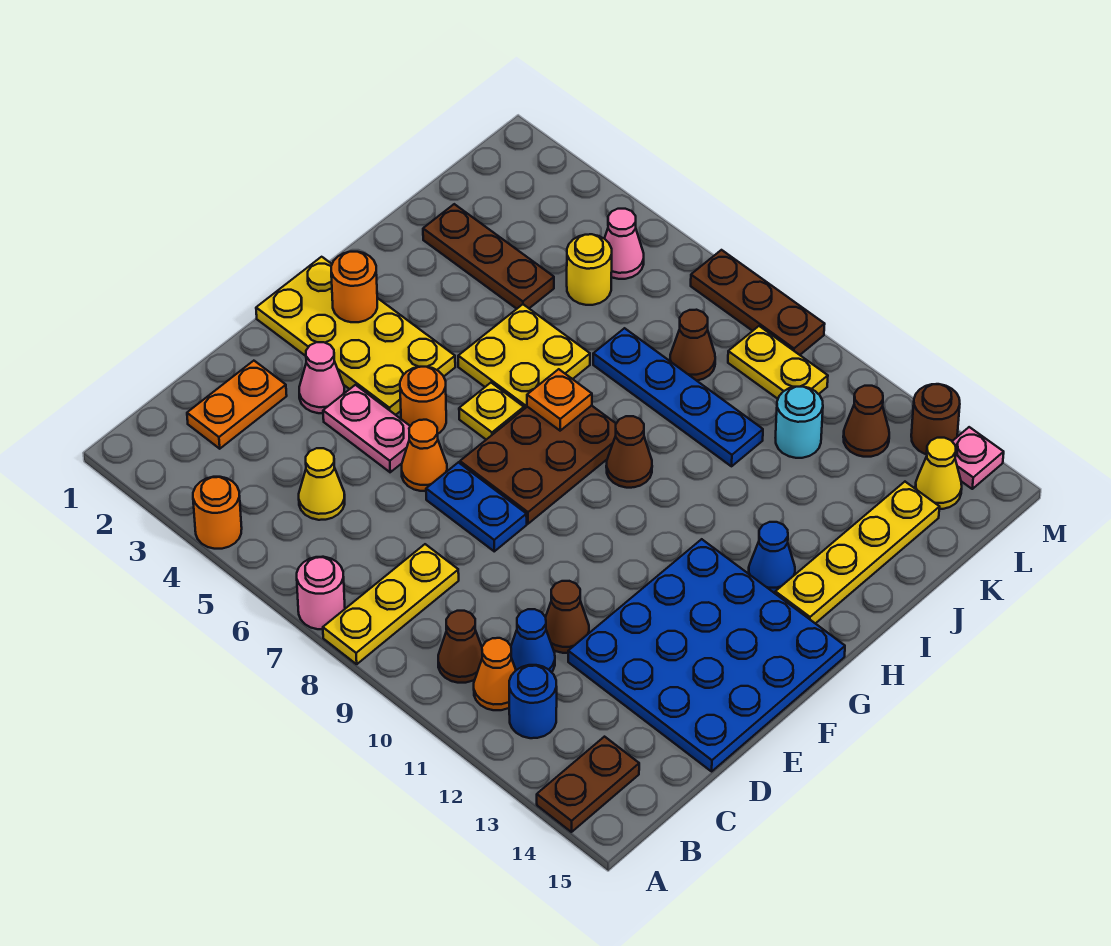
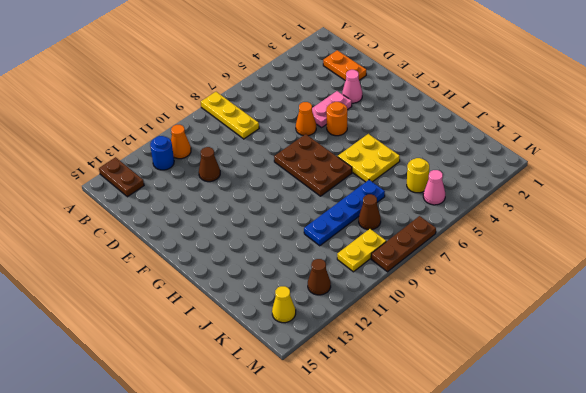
none -> orange 1x1 round brick [193,477,242,549]
none -> pink 1x1 round brick [297,557,345,629]
none -> brown 1x1 cone [438,611,482,683]
none -> yellow 1x1 cone [299,448,345,520]

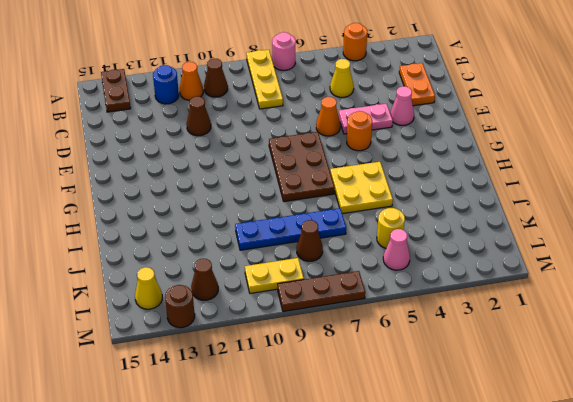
none -> blue 1x1 cone [511,609,555,672]
none -> blue 4x4 plate [568,539,845,771]
none -> blue 1x2 plate [426,462,527,551]
none -> yellow 2x4 plate [256,257,455,415]

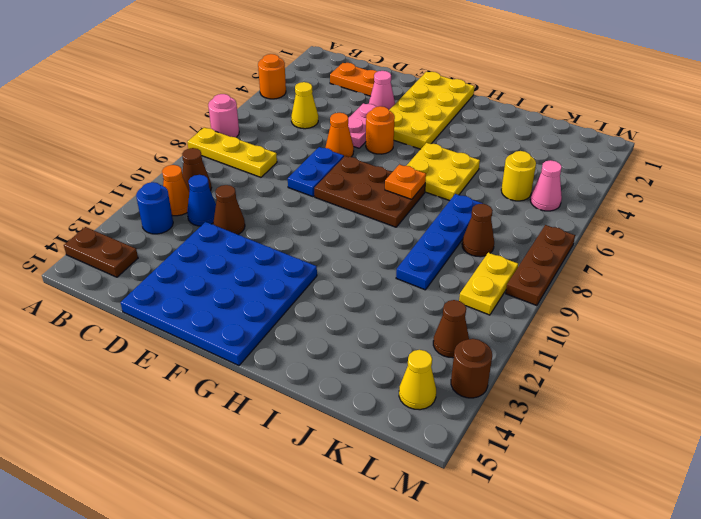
none -> yellow 1x1 plate [459,383,524,440]
none -> brown 1x1 cone [606,416,652,488]
none -> blue 1x1 cone [749,522,795,593]
none -> yellow 1x4 plate [775,482,940,624]

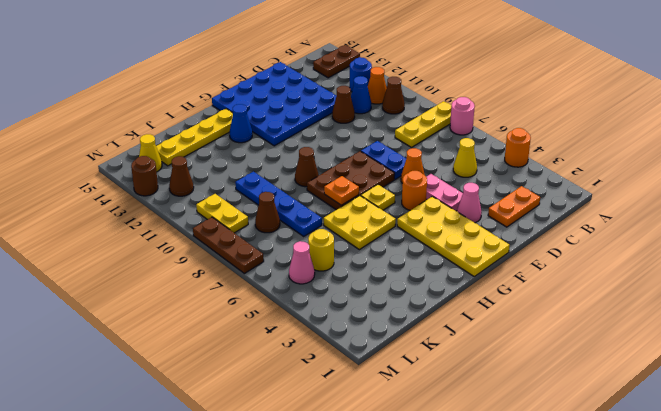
none -> brown 1x3 plate [423,204,554,309]
none -> cyan 1x1 round brick [776,386,823,458]
none -> pink 1x1 plate [952,427,1004,489]
none -> orange 1x1 round brick [331,252,377,322]

